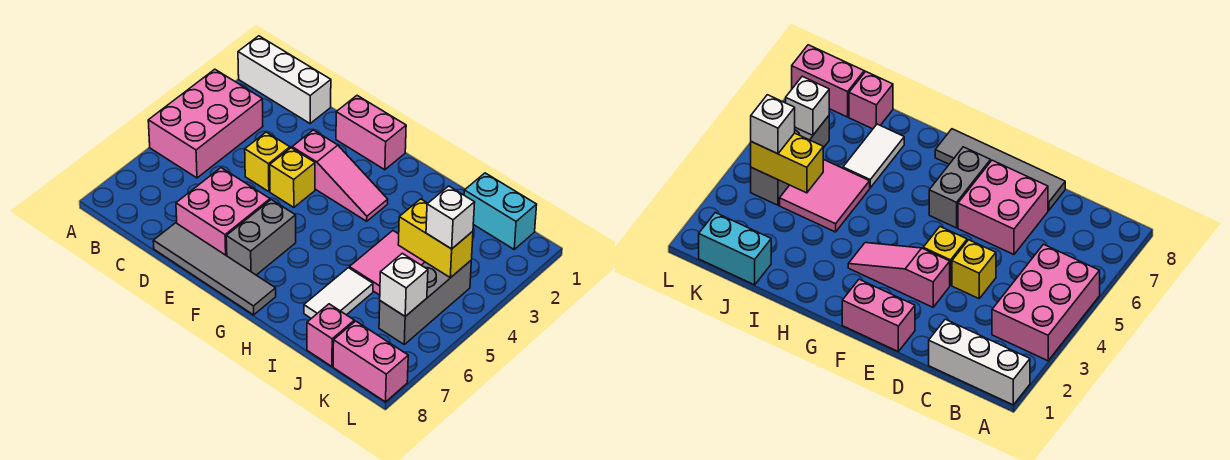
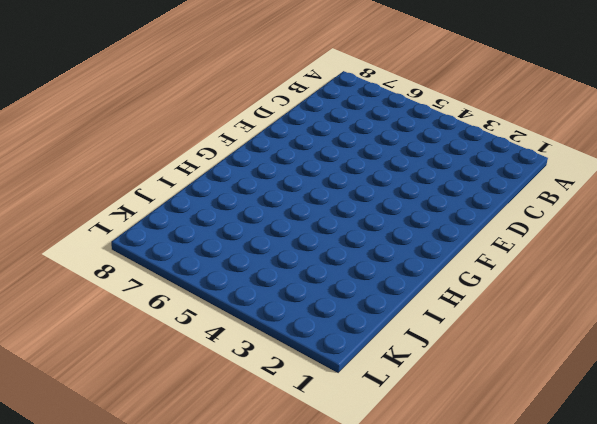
none -> white 1x3 brick [238,36,331,123]
none -> pink 2x3 brick [148,69,263,178]
none -> yellow 1x1 brick [245,132,290,192]

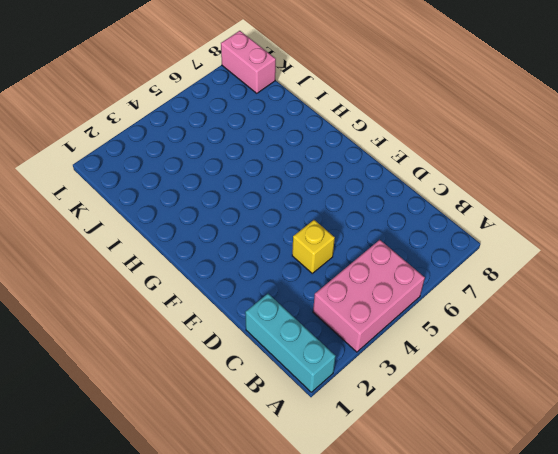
cyan 1x3 brick [245,294,336,392] -> white 1x3 brick [238,36,331,123]
none -> pink 2x2 brick [176,168,270,256]
none -> grey 1x4 tile [153,223,276,315]
none -> pink 1x2 brick [336,96,406,170]

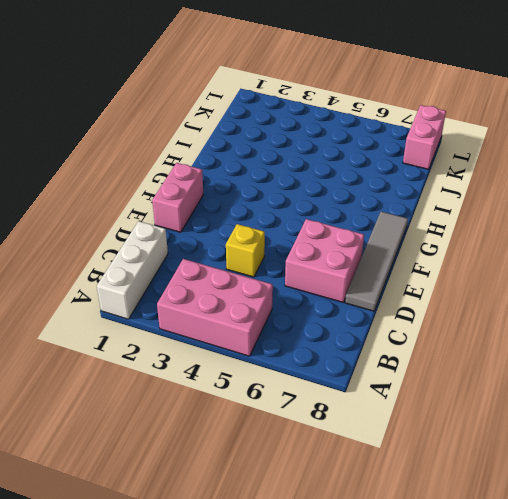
none -> pink 1x3 slope [292,130,388,221]
none -> yellow 1x1 brick [270,148,315,207]
none -> grey 1x2 brick [226,200,296,275]

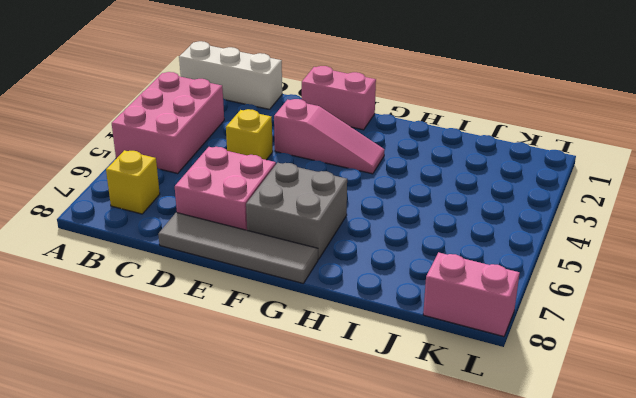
yellow 1x1 brick [106,150,160,214] -> yellow 1x1 brick moved to [270,148,315,207]
grey 2x2 brick [246,163,347,259] -> grey 1x2 brick [226,200,296,275]
none -> pink 2x2 tile [349,231,424,295]
none -> white 1x2 tile [304,268,373,318]
none -> cyan 1x2 brick [464,173,537,249]

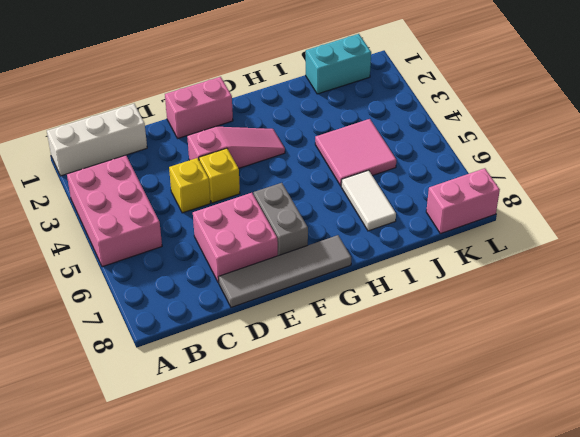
none -> pink 1x1 brick [307,304,354,367]
none -> grey 1x3 brick [379,261,471,344]
none -> yellow 1x2 brick [398,199,473,278]

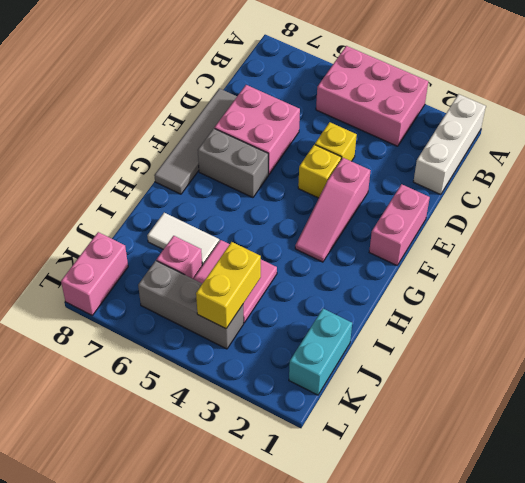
pink 1x1 brick [156,236,202,279] -> pink 1x1 brick moved to [307,304,354,367]
none -> white 1x1 brick [380,253,428,316]
none -> white 1x1 brick [426,186,475,249]

